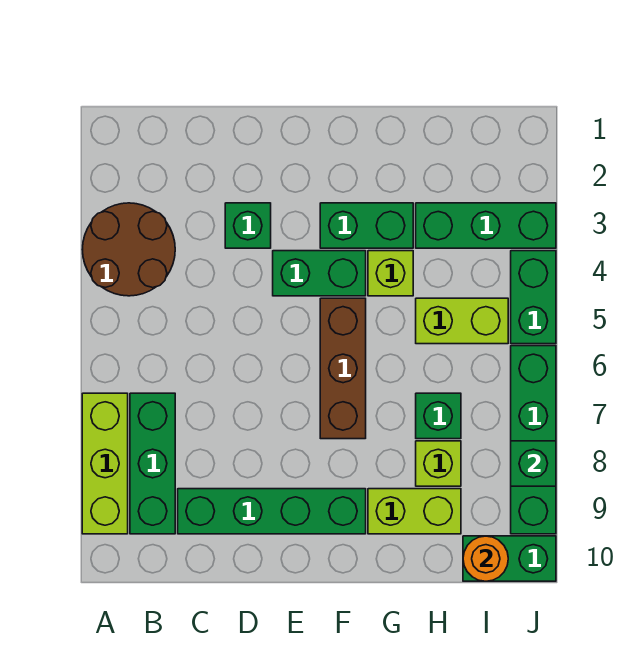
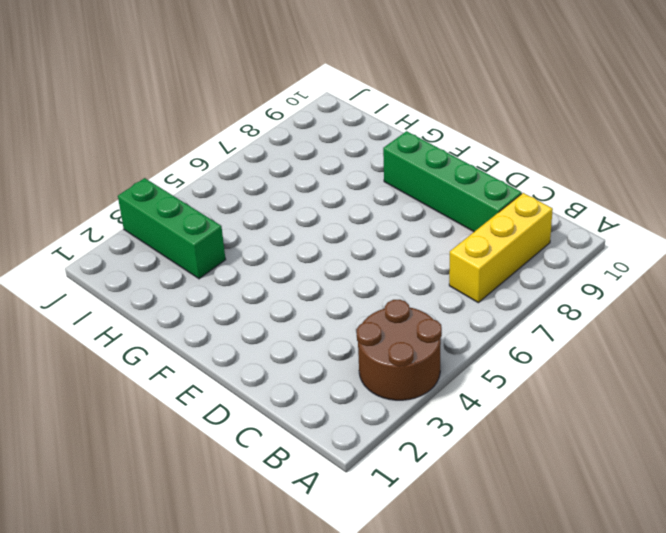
yellow 1x3 brick [449,193,553,303] -> green 1x3 brick [130,393,175,534]
none -> lime 1x3 brick [82,393,128,534]
none -> green 1x1 brick [225,203,271,248]
none -> green 1x2 brick [273,251,366,296]

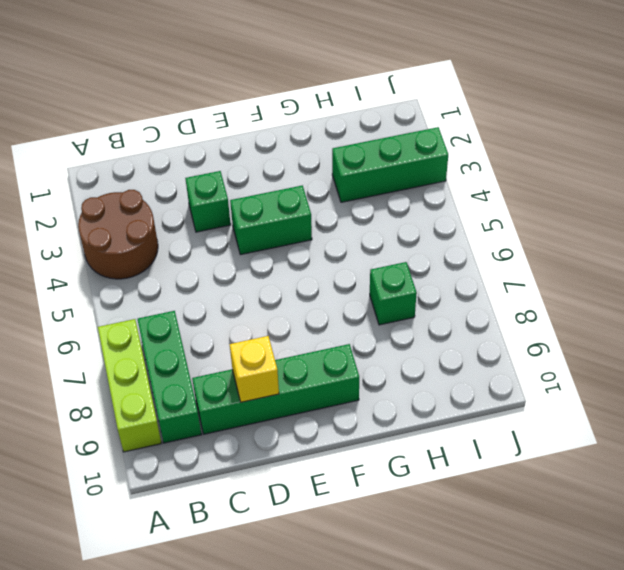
yellow 1x1 brick [230,336,279,402] -> none
none -> green 1x2 brick [320,203,413,248]
none -> brown 1x3 brick [320,298,366,439]
none -> lime 1x1 brick [368,251,413,296]

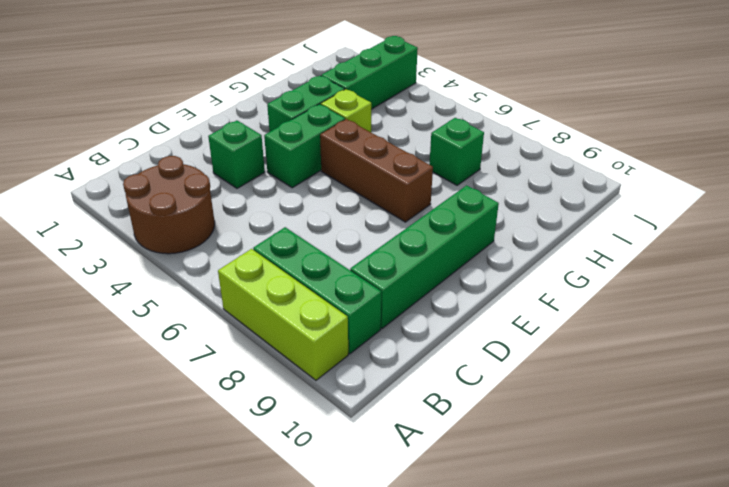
none -> lime 1x2 brick [368,489,461,534]
none -> lime 1x2 brick [416,298,508,344]
none -> lime 1x1 brick [416,441,461,486]

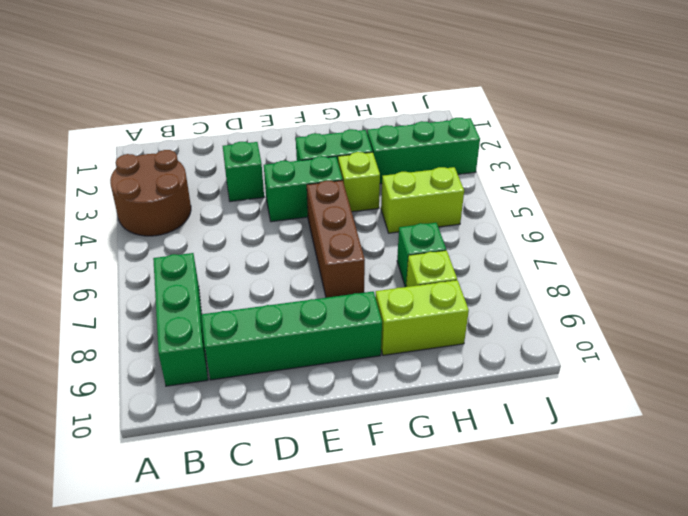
none -> lime 1x3 brick [82,393,128,534]
none -> green 1x2 brick [463,536,556,581]
none -> green 1x2 brick [511,251,556,344]

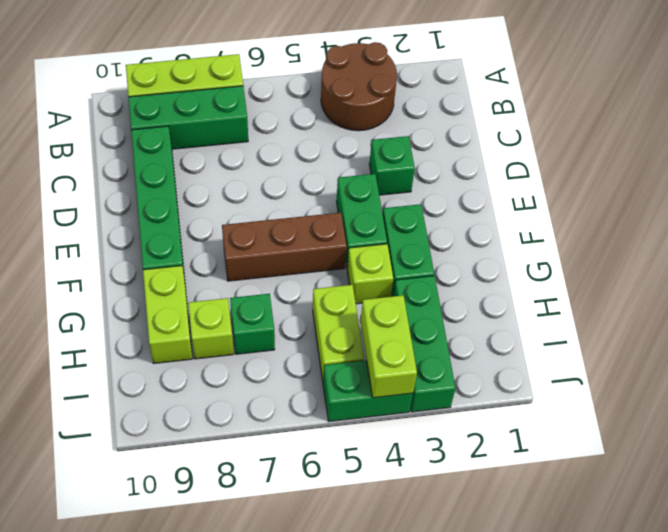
lime 1x2 brick [361,295,417,398] -> none
none -> green 1x2 brick [463,536,556,581]
none -> green 1x4 brick [511,346,556,534]
none -> orange 1x1 round brick [463,536,508,581]

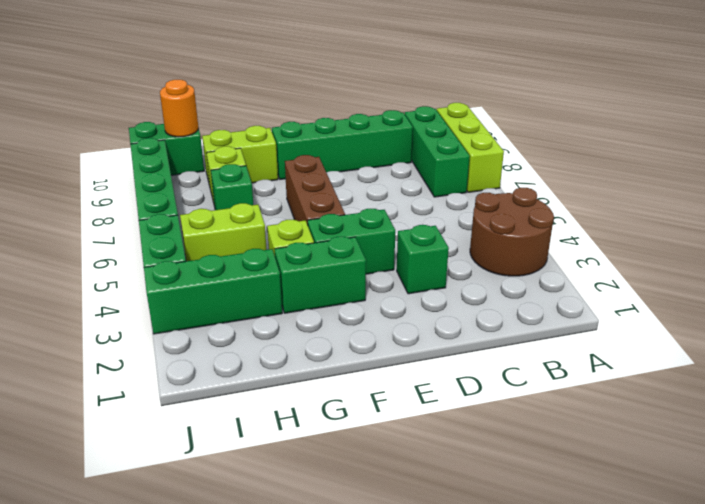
none -> green 1x1 brick [511,441,556,486]

